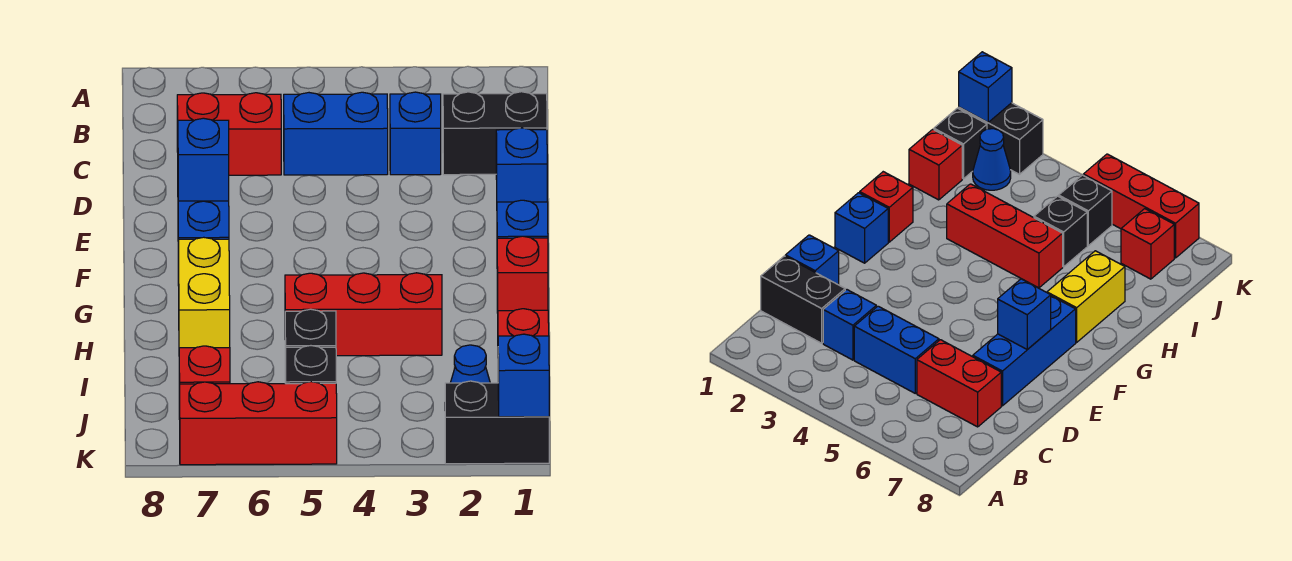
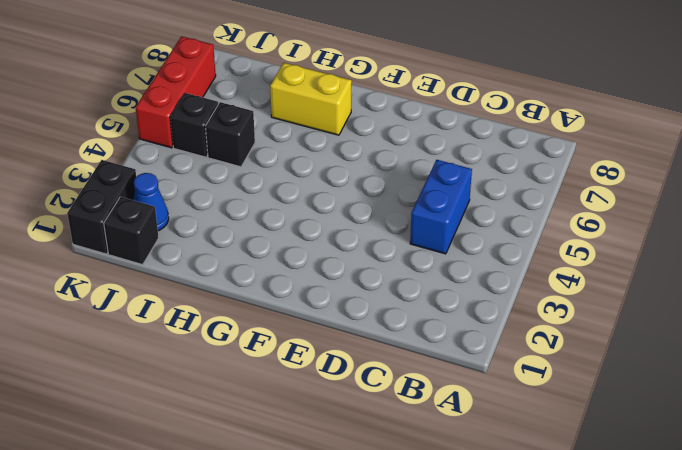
none -> black 1x2 brick [443,92,547,175]
none -> blue 1x1 brick [390,92,441,175]
none -> red 1x2 brick [177,93,281,175]

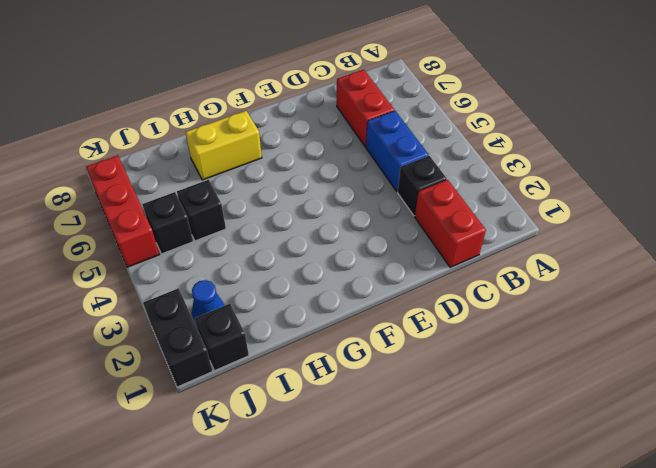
red 1x2 brick [415,180,486,267] -> black 1x2 brick [443,92,547,175]
black 1x1 brick [398,156,447,216] -> blue 1x1 brick [390,92,441,175]
none -> blue 1x1 brick [496,128,547,202]
none -> blue 1x3 brick [178,201,229,239]
none -> blue 1x1 brick [497,200,548,238]

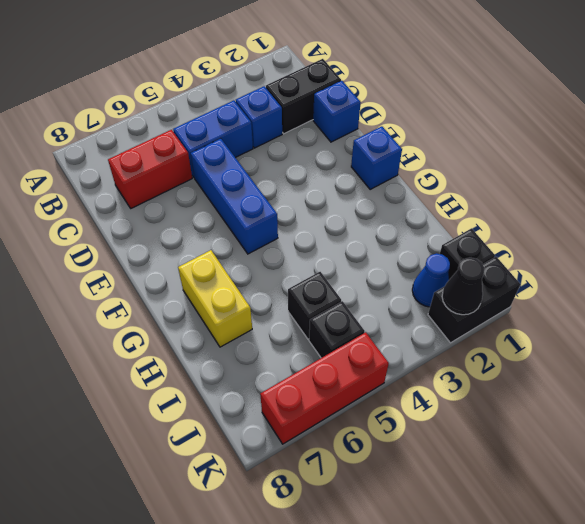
blue 1x3 brick [191,139,278,254] -> blue 1x3 brick moved to [178,201,229,239]
black 1x1 cone [442,258,484,315] -> none
none -> red 1x1 brick [497,236,548,313]
none -> red 1x3 brick [285,273,442,356]
none -> red 1x1 brick [498,309,549,336]

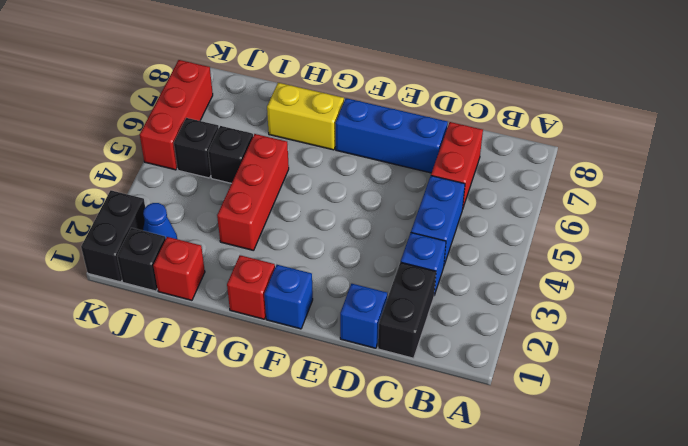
none -> red 1x1 brick [179,346,230,419]
none -> blue 1x1 brick [178,118,229,201]
none -> blue 1x1 brick [498,334,549,417]

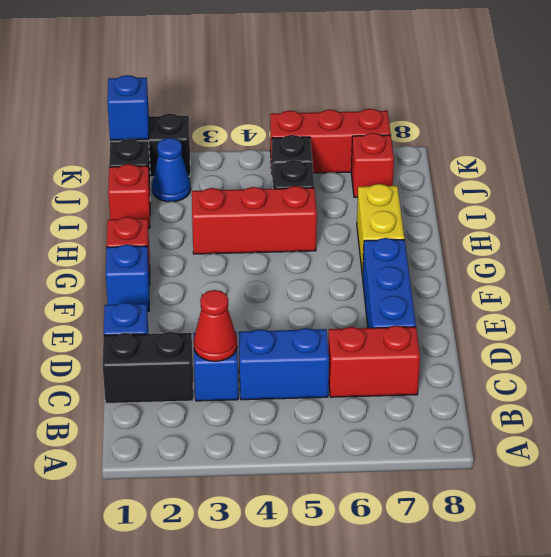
red 1x1 cone [194,290,237,361] -> none
none -> blue 1x1 brick [178,118,229,201]

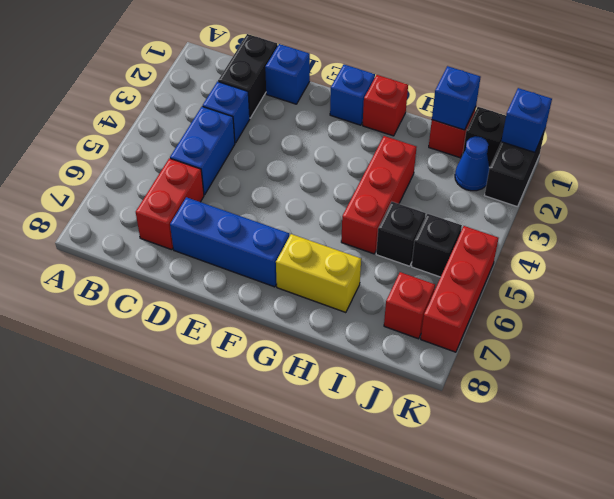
blue 1x1 brick [432,66,480,130] -> blue 1x1 brick moved to [178,118,229,201]

